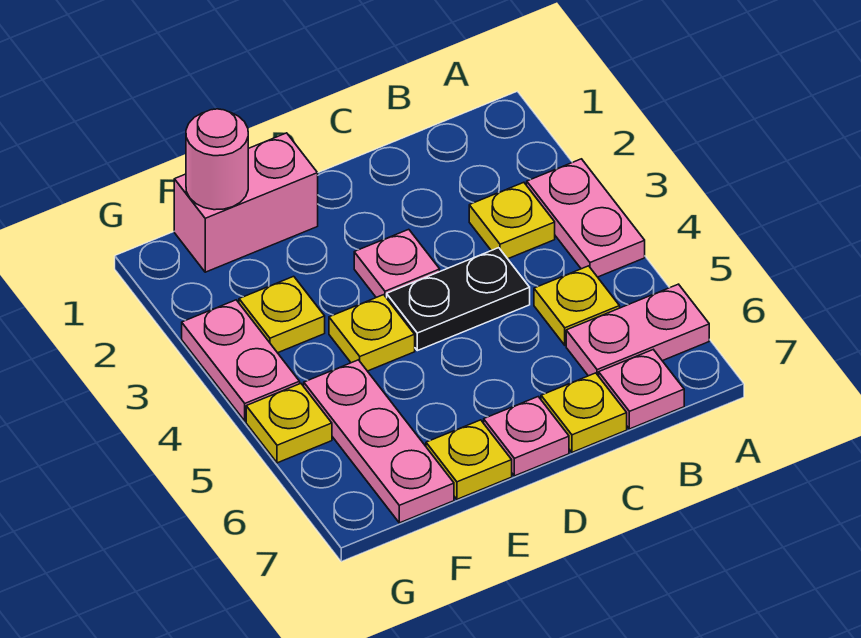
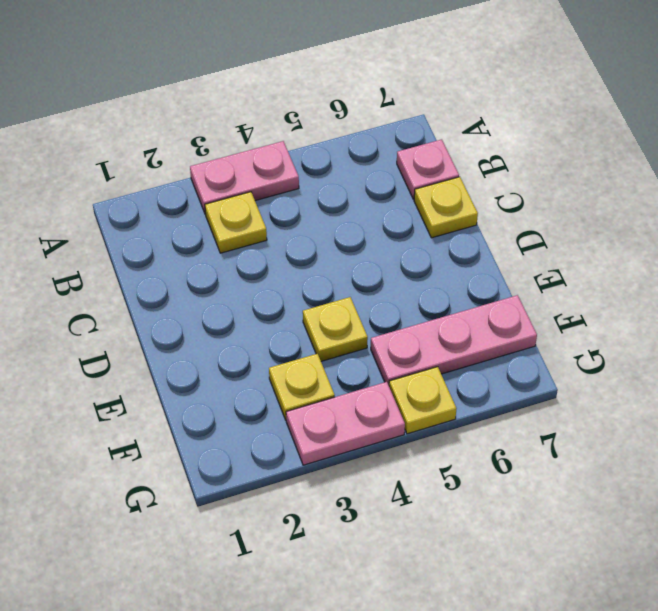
none -> pink 1x2 plate [566,284,709,376]
none -> yellow 1x1 plate [534,266,620,345]
none -> black 1x2 plate [387,248,530,351]

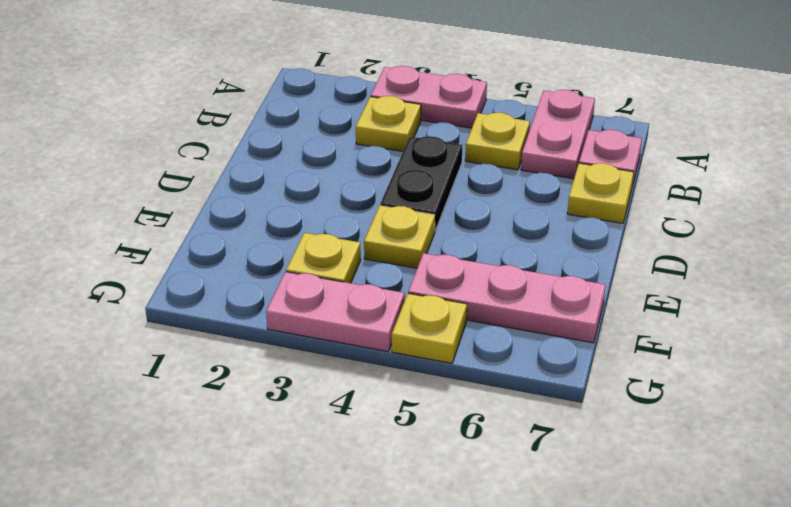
none -> pink 1x1 plate [354,229,440,298]
none -> pink 1x1 plate [484,397,569,476]
none -> pink 1x2 brick [174,133,318,272]

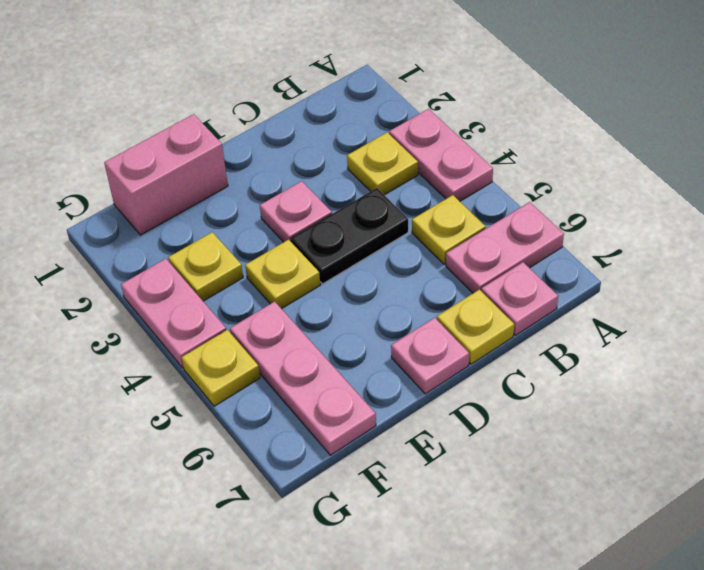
none -> yellow 1x1 plate [426,420,512,499]
none -> pink 1x1 round brick [186,109,248,210]

